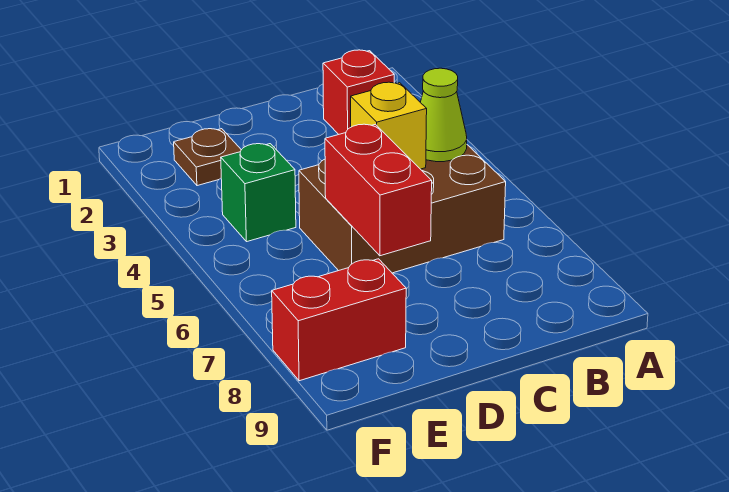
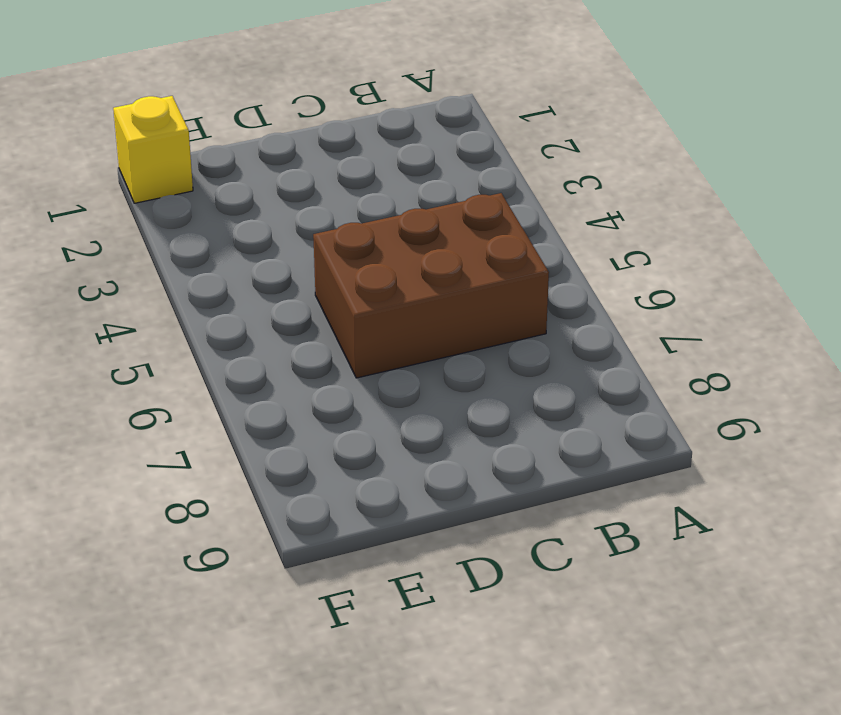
yellow 1x1 brick [113,96,193,203] -> yellow 1x1 brick moved to [351,82,427,169]
none -> red 1x1 brick [323,50,394,134]
none -> brown 1x1 plate [174,129,241,186]

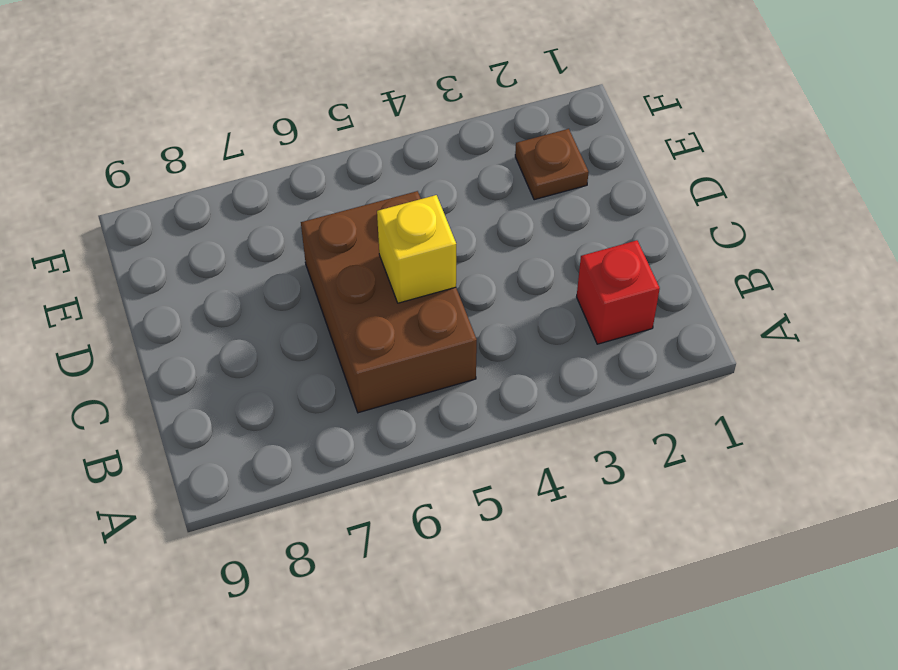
none -> green 1x1 brick [221,144,296,242]
none -> red 1x2 brick [272,259,406,381]

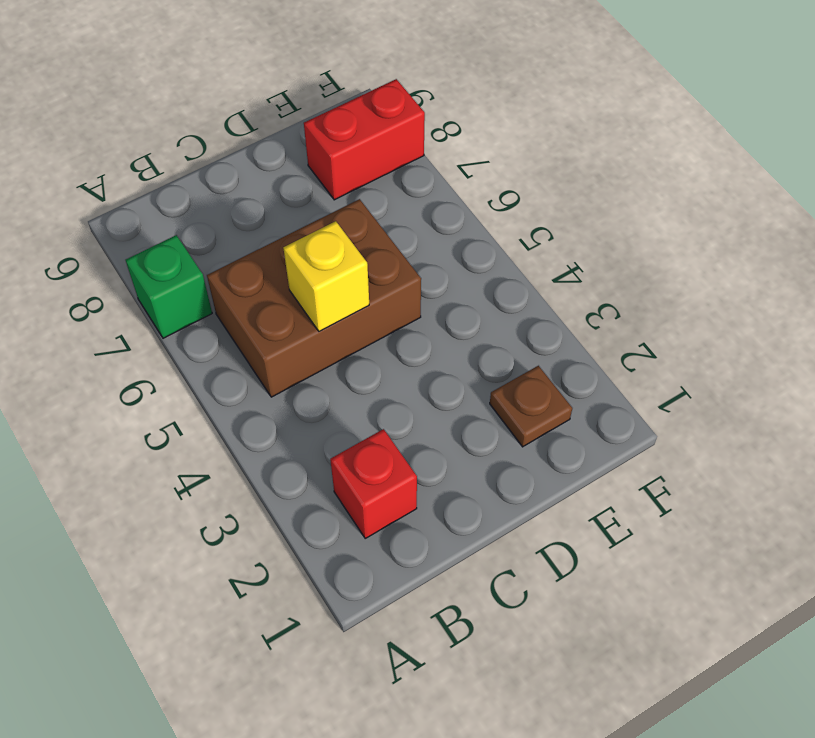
green 1x1 brick [126,235,212,338] -> green 1x1 brick moved to [221,144,296,242]
none -> lime 1x1 cone [420,68,467,162]
none -> red 1x2 brick [325,124,432,256]

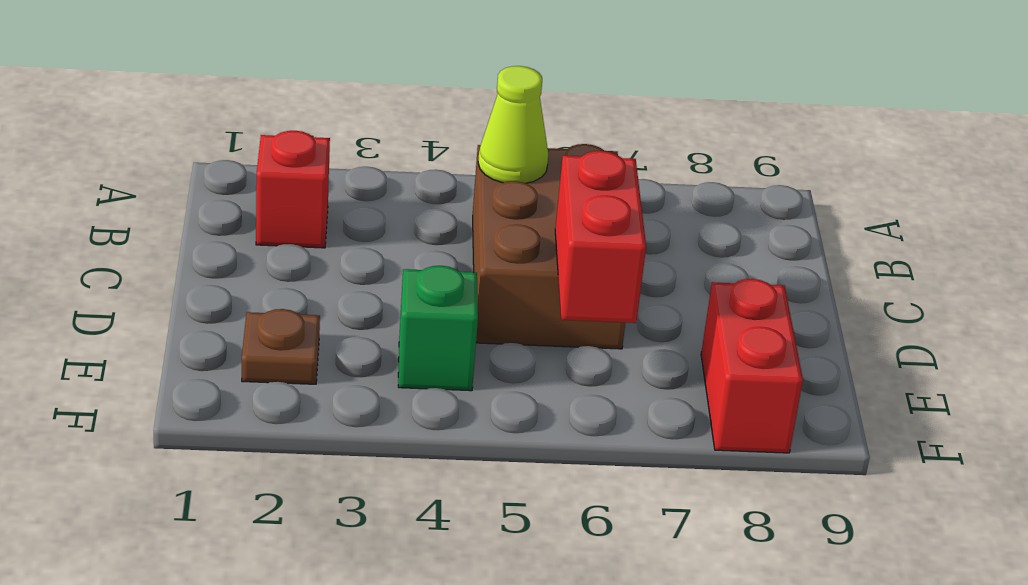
red 1x2 brick [555,151,646,323] -> red 1x2 brick turned to [325,124,432,256]
none -> yellow 1x1 brick [351,82,427,169]

